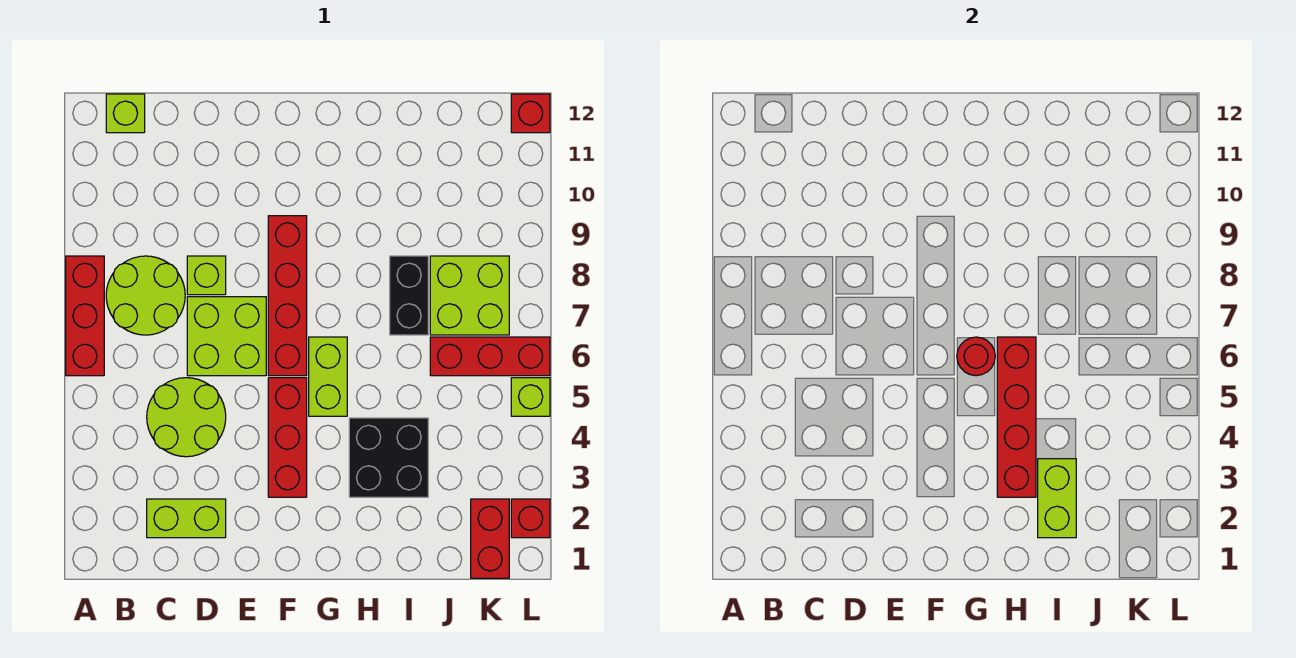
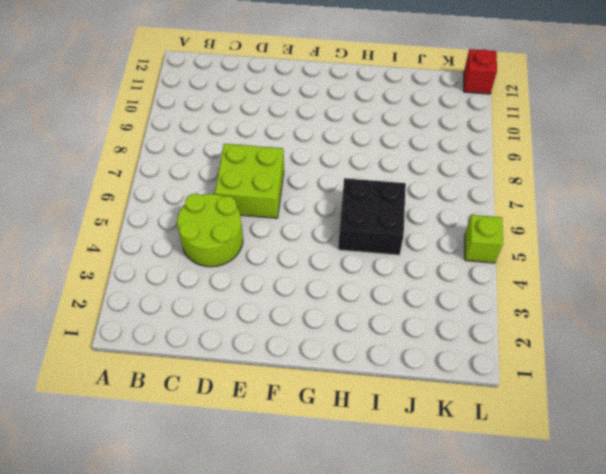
black 2x2 brick [338,178,406,255] -> black 2x2 brick moved to [349,418,428,497]
none -> red 1x3 brick [66,256,104,376]
none -> lime 2x2 round brick [106,256,185,335]
none -> lime 1x1 brick [106,94,145,133]

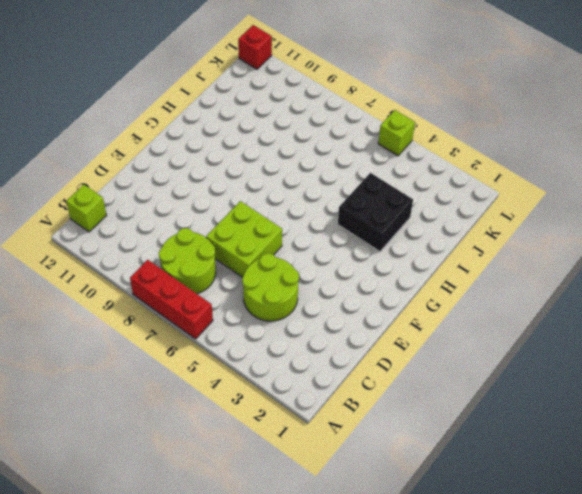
none -> lime 1x2 brick [147,499,226,538]
none -> lime 1x1 brick [187,256,226,295]
none -> red 1x3 brick [268,378,307,497]

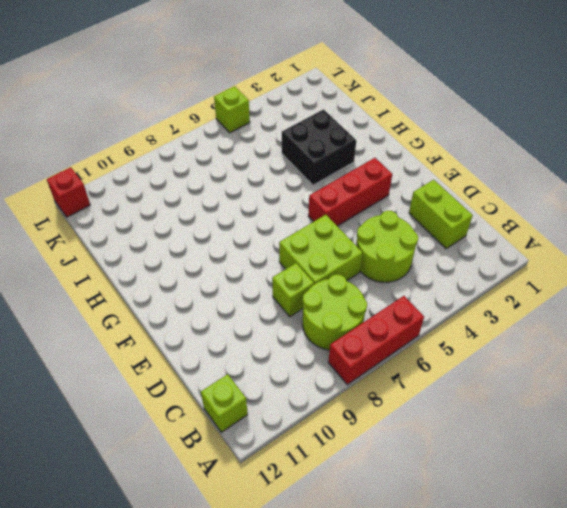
none -> red 1x4 brick [268,216,307,376]
none -> lime 1x2 brick [309,337,347,416]
none -> black 1x2 brick [390,256,428,335]

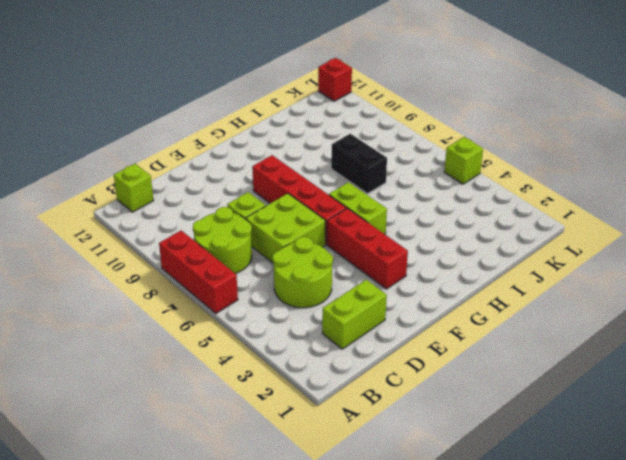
none -> black 2x2 brick [349,418,428,497]
none -> red 1x3 brick [430,337,550,376]
none -> lime 2x2 brick [430,256,509,335]

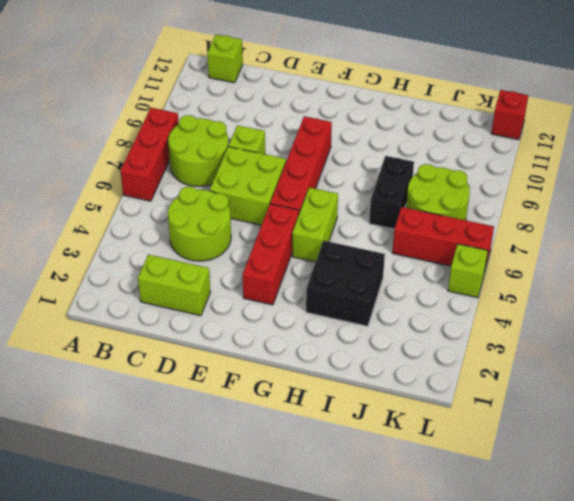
lime 2x2 round brick [406,164,470,220] -> lime 2x2 brick [430,256,509,335]
none -> red 1x2 brick [471,499,509,578]
none -> red 1x1 brick [511,499,550,538]
none -> red 1x1 round brick [957,337,995,376]

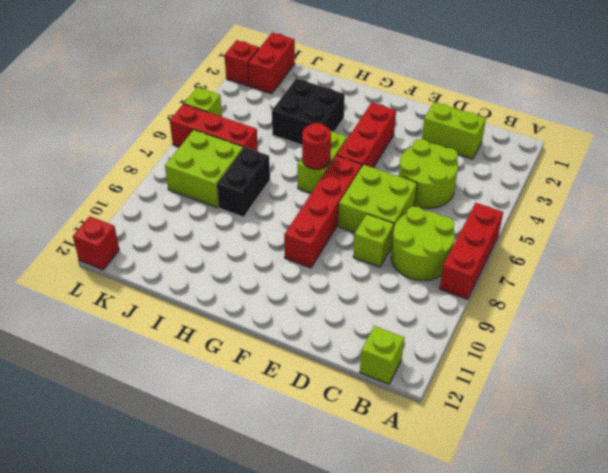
none -> red 1x4 brick [997,337,1036,497]
none -> lime 1x2 brick [1038,459,1076,538]

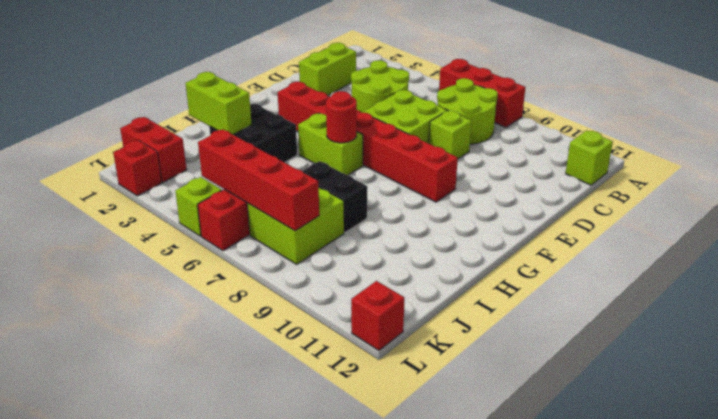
red 1x4 brick [198,129,319,231] -> red 1x4 brick moved to [997,337,1036,497]

